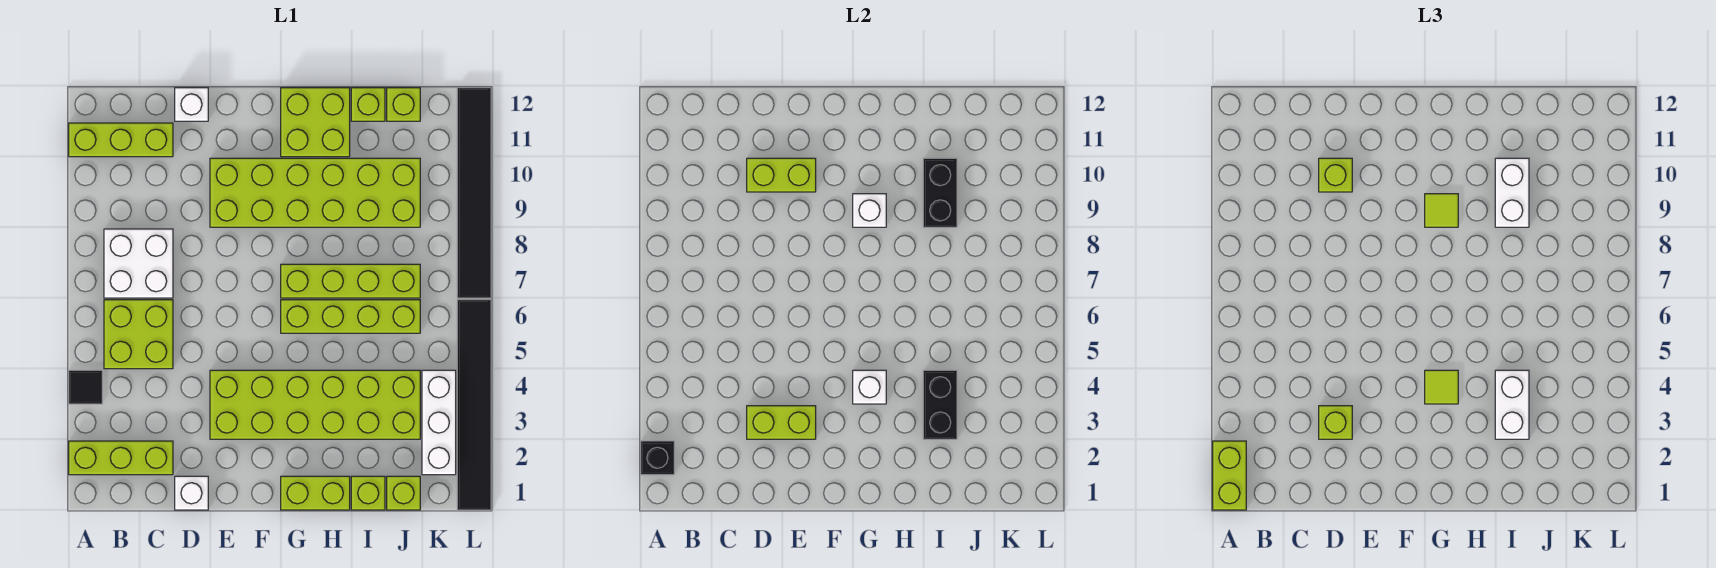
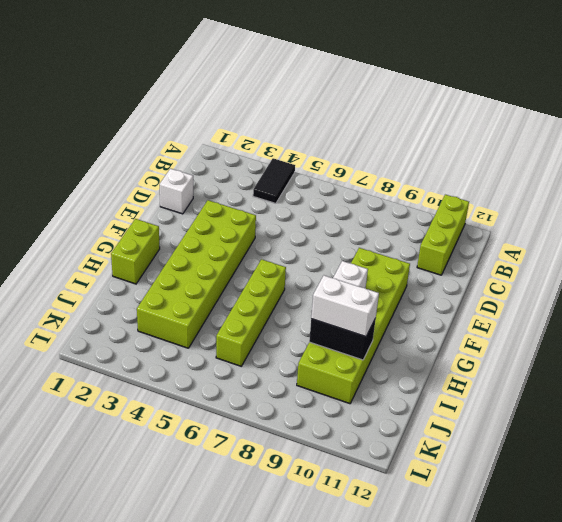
black 1x2 tile [253,158,295,203] -> black 1x1 tile [69,370,102,404]
none -> lime 1x3 brick [69,441,173,475]
none -> lime 2x2 brick [104,300,173,369]
none -> white 2x2 brick [104,229,173,298]
none -> white 1x1 brick [175,88,208,121]

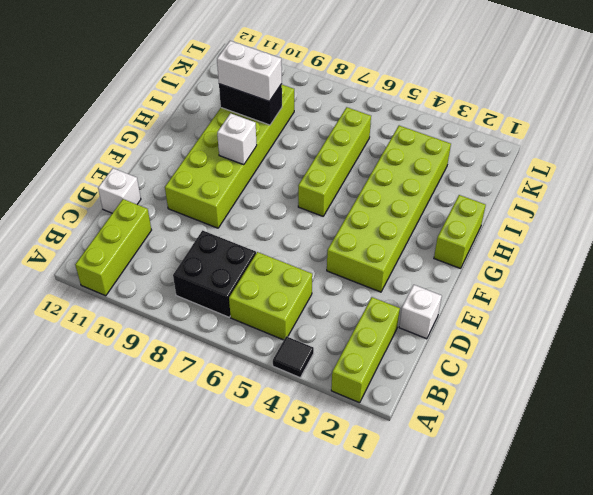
black 2x2 brick [173,230,256,317] -> white 2x2 brick [104,229,173,298]
none -> lime 1x4 brick [281,264,420,298]
none -> lime 2x2 brick [281,88,350,157]
none -> lime 1x1 brick [351,476,385,510]
none -> lime 1x1 brick [351,88,385,121]

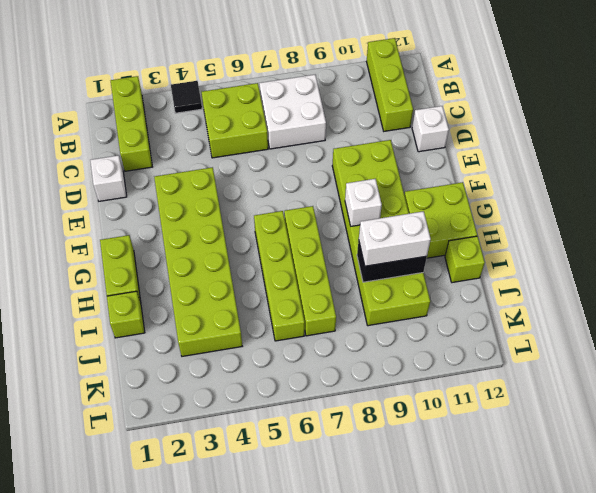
none -> lime 1x1 brick [387,476,420,510]
none -> lime 1x1 brick [387,88,420,121]
none -> white 1x3 brick [422,370,456,475]
none -> black 1x6 tile [457,300,491,510]

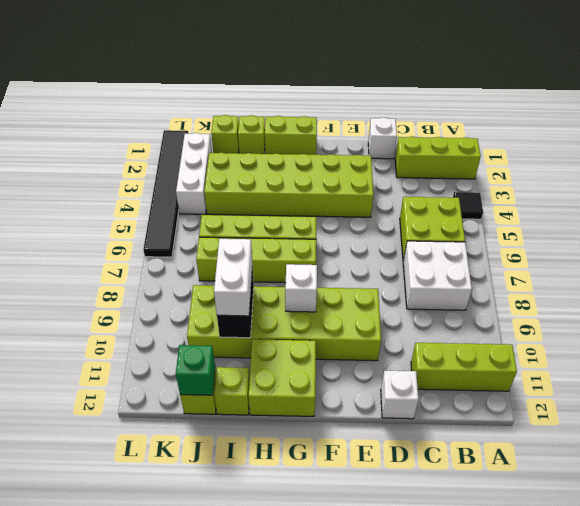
green 1x1 brick [176,345,215,395] -> none
none -> black 1x6 tile [457,88,491,298]
none -> black 1x1 brick [641,441,674,475]
none -> lime 1x2 brick [747,406,816,439]
none -> lime 1x2 brick [747,158,816,192]

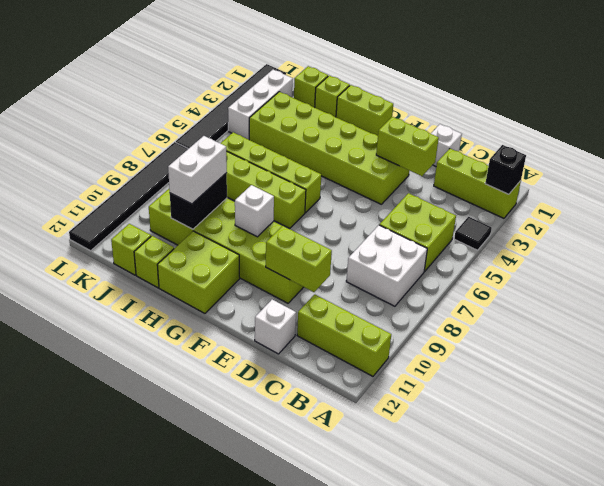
none -> white 1x1 brick [853,370,886,404]
none -> black 1x2 brick [923,370,957,439]
none -> lime 1x2 brick [1213,441,1246,510]
none -> lime 1x1 brick [1319,406,1352,439]

